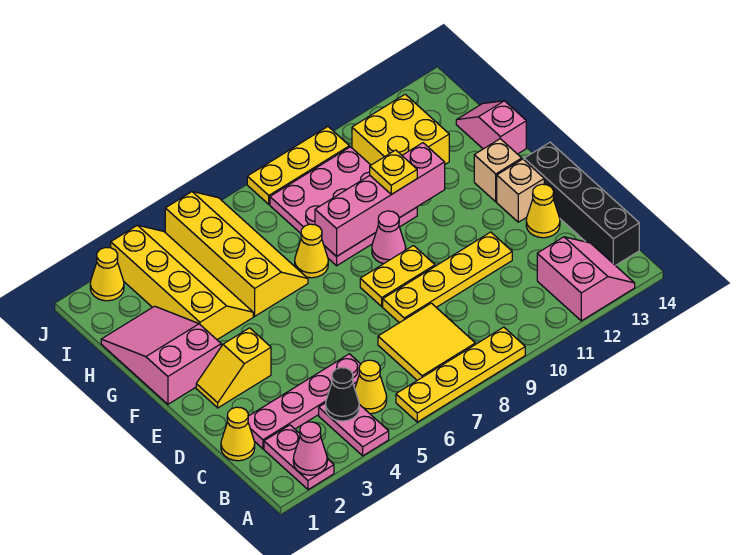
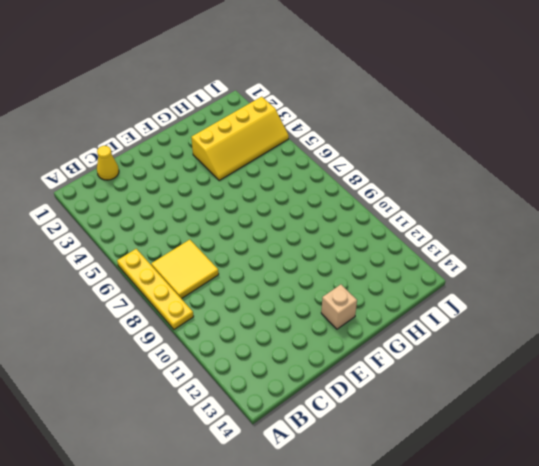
none -> pink 1x2 plate [264,425,334,490]
none -> pink 1x2 plate [319,403,389,456]
none -> pink 2x2 slope [537,237,635,321]

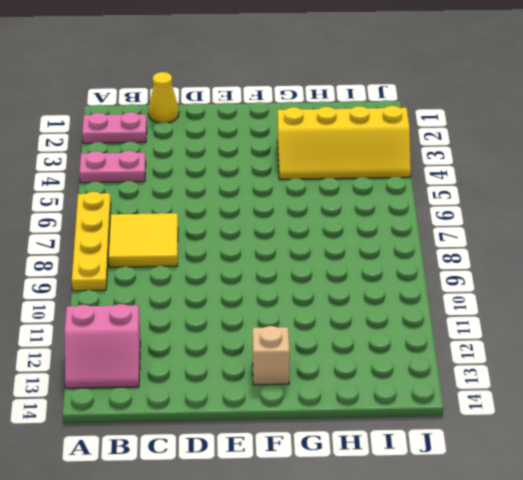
none -> yellow 1x1 cone [355,360,387,414]
none -> black 1x4 brick [524,142,639,266]
none -> pink 1x4 plate [248,354,361,449]

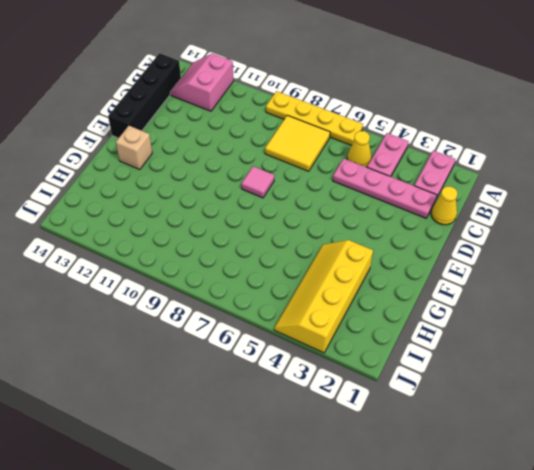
pink 1x1 tile [241,166,274,198] -> yellow 1x2 plate [360,246,435,306]
none -> yellow 1x4 plate [383,232,512,323]
none -> yellow 1x1 cone [526,184,560,238]
none -> yellow 1x2 slope [196,328,271,408]

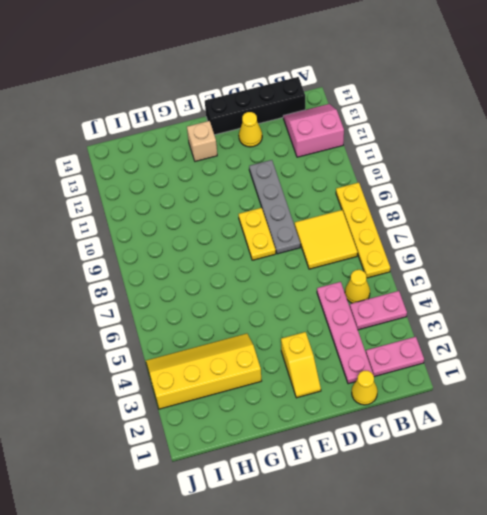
grey 1x4 plate [249,160,300,254] -> yellow 1x4 plate [383,232,512,323]
none -> tan 1x1 brick [497,159,544,222]
none -> pink 2x3 slope [101,306,221,404]
none -> pink 1x1 cone [372,211,406,264]

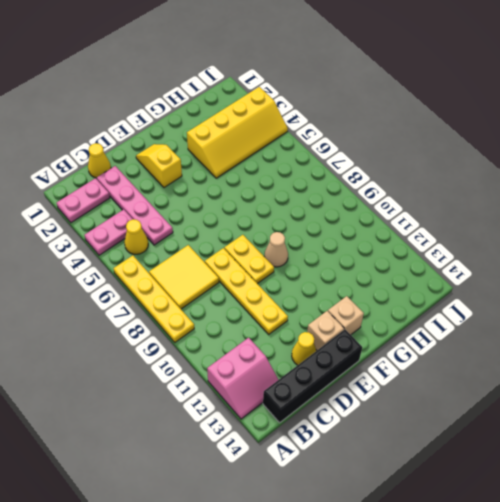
tan 1x1 cone [264,232,288,267] -> pink 1x1 cone [372,211,406,264]
none -> pink 2x3 slope [101,306,221,404]
none -> yellow 2x4 slope [165,192,308,316]
none -> yellow 1x1 cone [295,224,328,278]

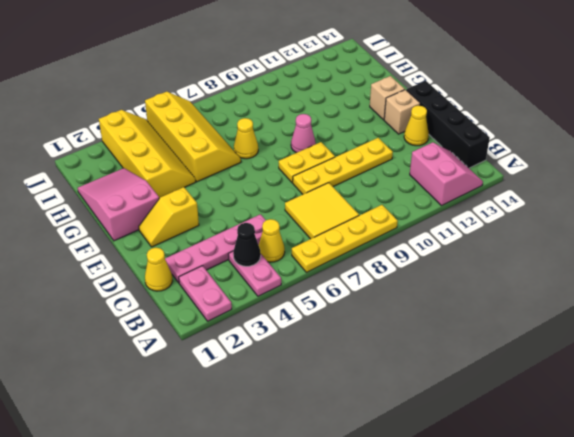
none -> pink 3x3 plate [270,147,417,266]
none -> pink 1x2 slope [456,101,526,154]
none -> yellow 2x2 brick [352,94,449,165]

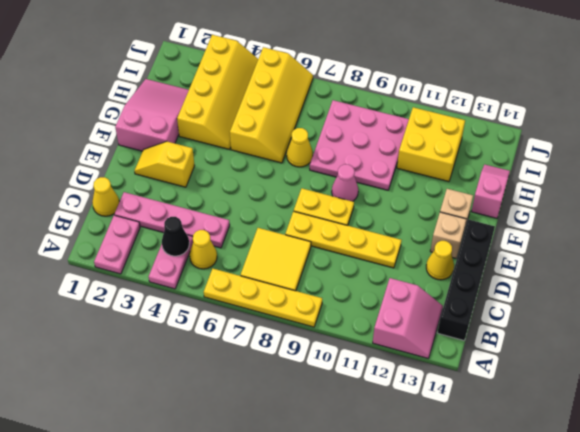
none -> yellow 1x1 cone [90,247,124,301]
none -> yellow 1x3 plate [247,127,349,204]
none -> pink 1x1 cone [293,422,327,475]

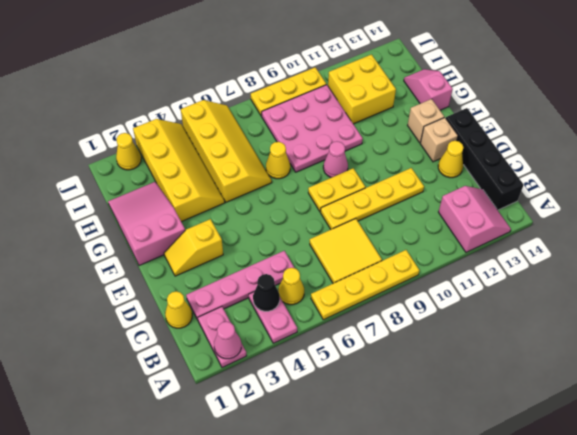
none -> pink 1x4 brick [315,143,445,257]
none -> yellow 1x1 plate [370,150,417,194]

